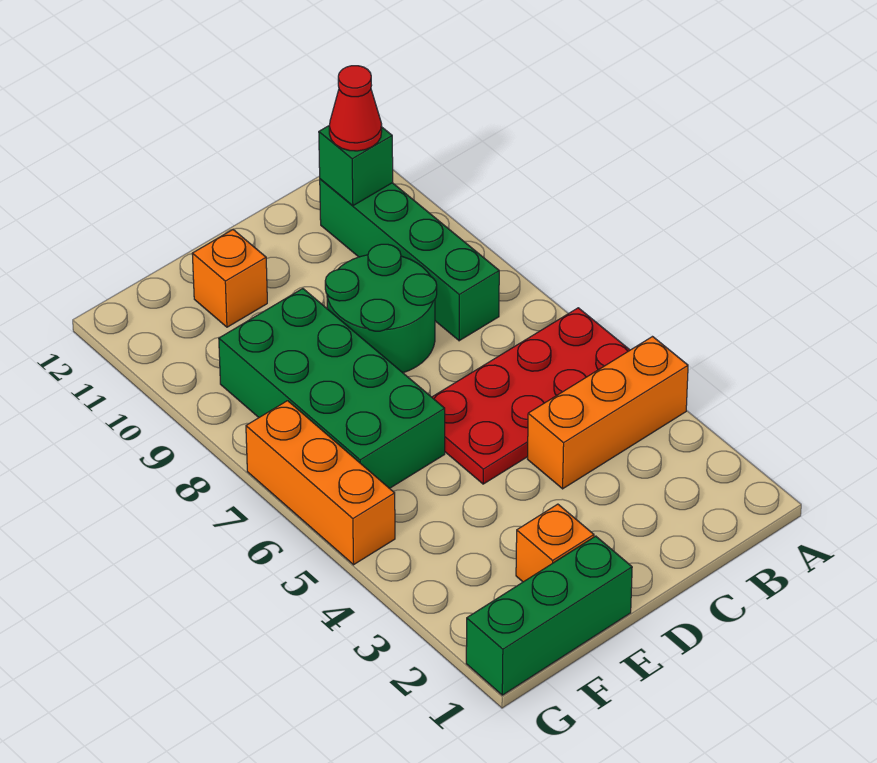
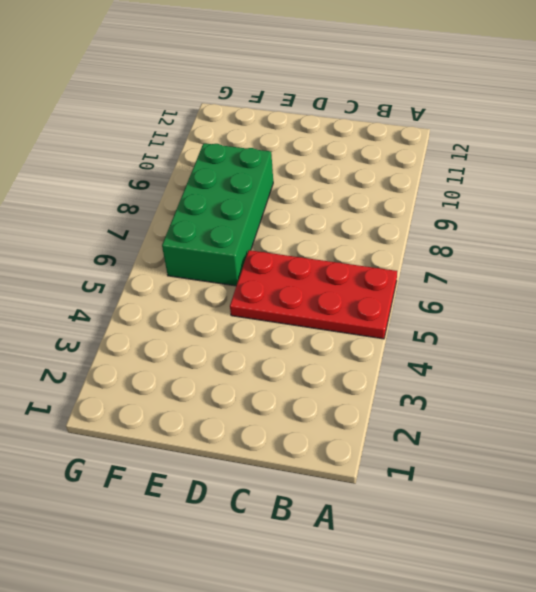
none -> orange 1x3 brick [528,337,688,489]
none -> green 1x4 brick [320,179,499,341]

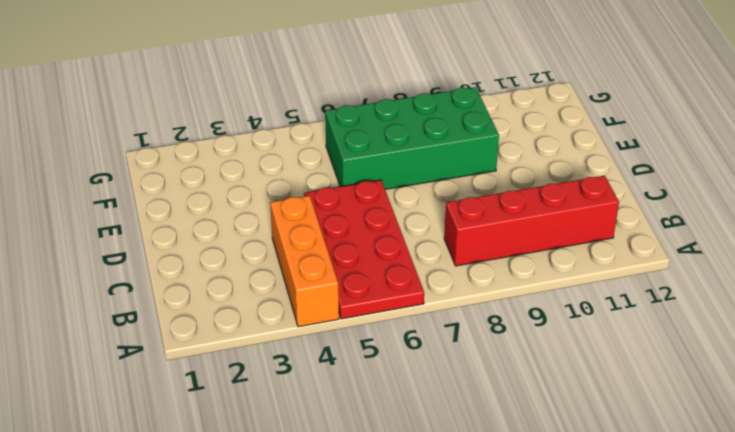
red 1x4 brick [444,176,619,266] -> green 1x4 brick [320,179,499,341]
none -> green 2x2 round brick [325,244,437,373]
none -> green 1x3 brick [466,536,632,695]

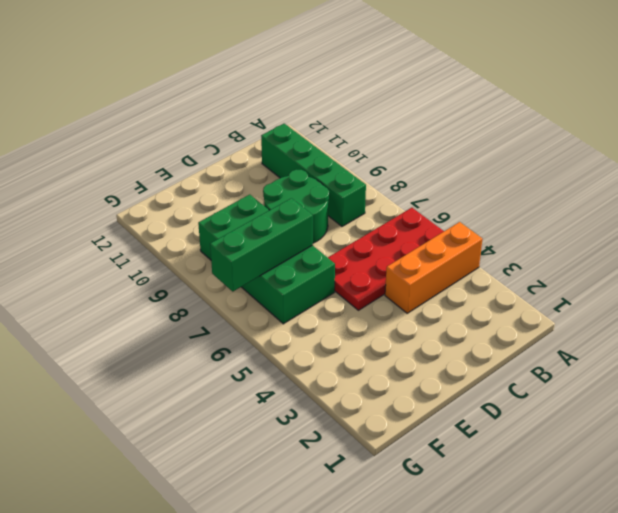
green 1x3 brick [210,198,313,291] -> green 1x3 brick moved to [466,536,632,695]
none -> orange 1x1 brick [516,504,594,582]
none -> orange 1x1 brick [192,230,267,327]

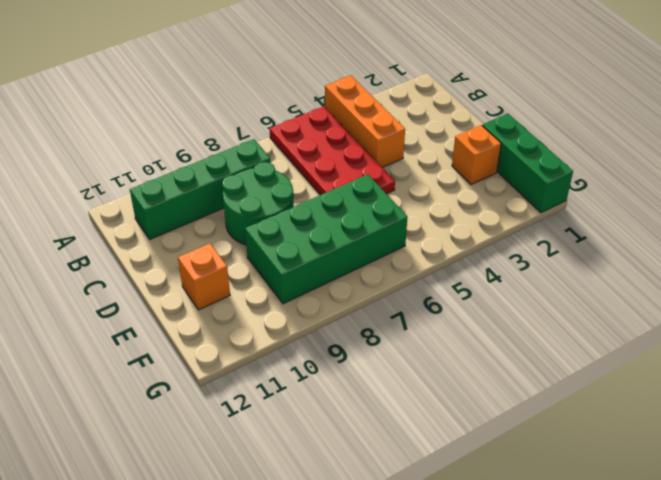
none -> orange 1x3 brick [246,401,395,565]
none -> green 1x1 brick [319,126,393,206]

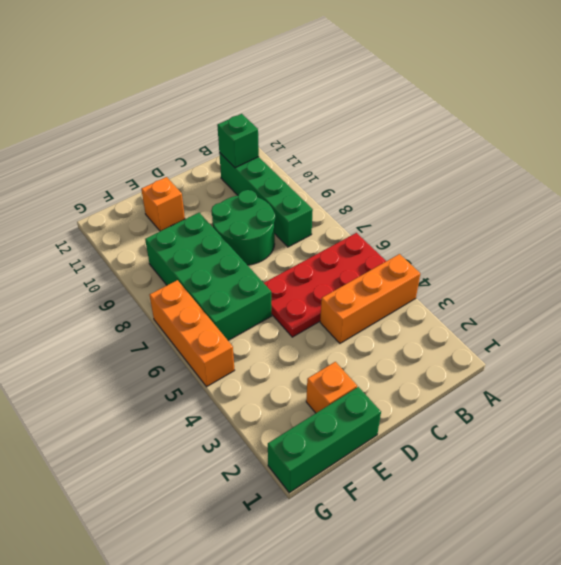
none -> red 1x1 cone [329,66,382,151]

